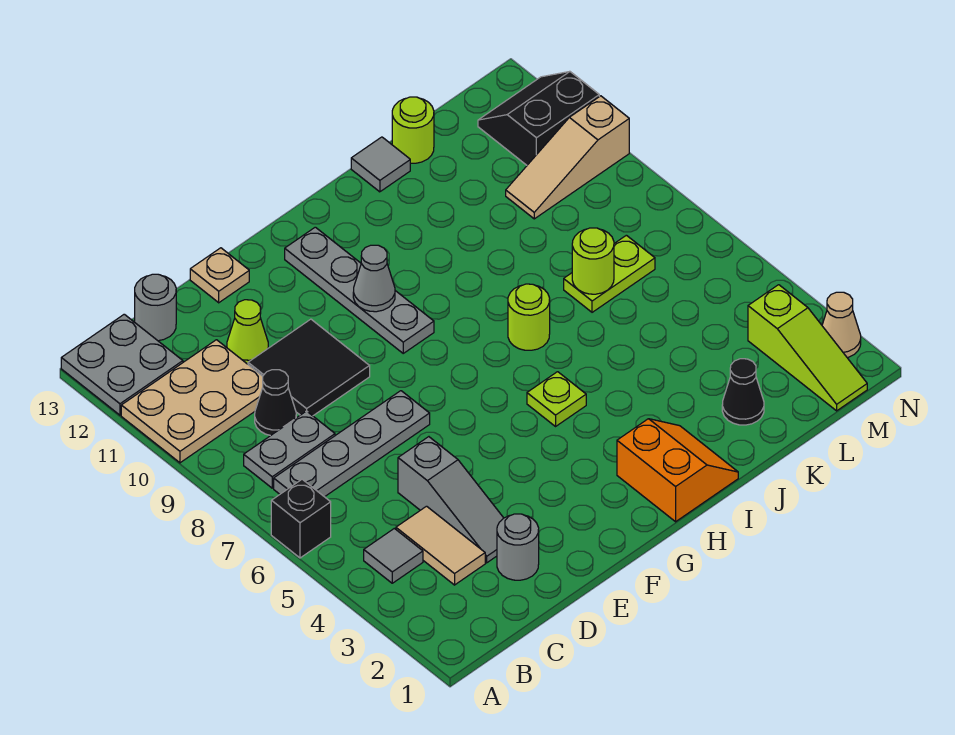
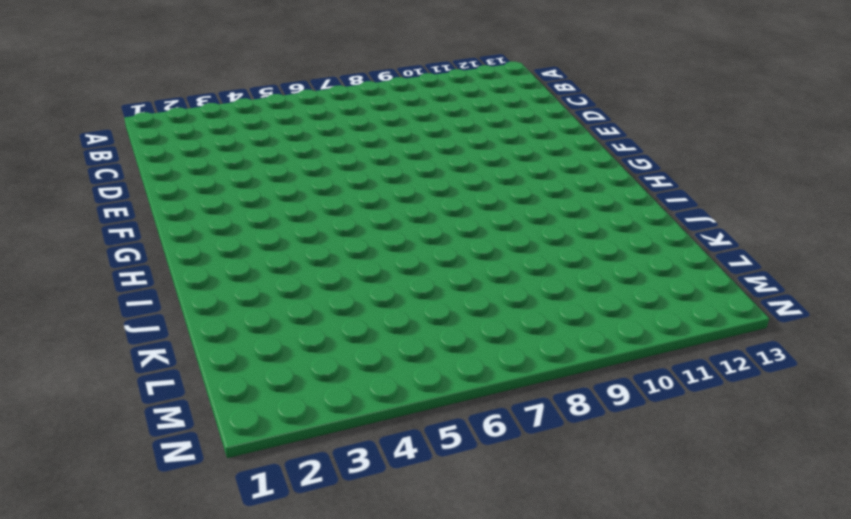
none -> black 1x1 brick [271,479,331,558]
none -> tan 2x3 plate [121,340,263,463]
none -> grey 2x2 plate [61,314,183,415]

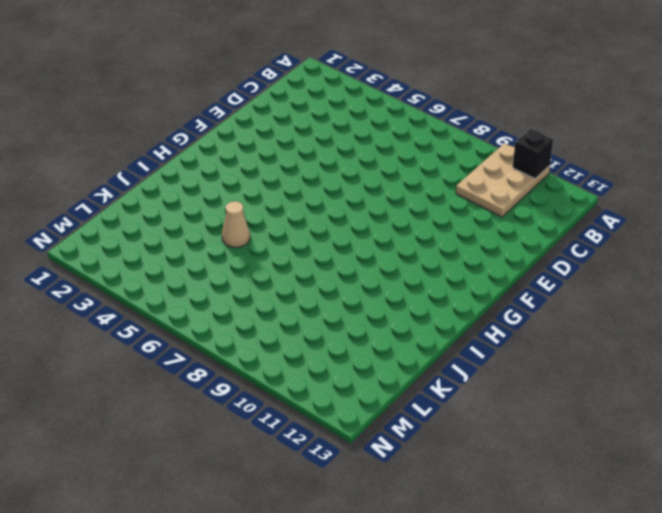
black 1x1 brick [513,128,553,179] -> black 1x1 brick moved to [271,479,331,558]
tan 1x1 cone [222,201,250,247] -> tan 1x1 cone moved to [822,292,861,358]
none -> grey 2x2 plate [61,314,183,415]
none -> grey 1x1 tile [364,528,423,583]
none -> grey 1x4 plate [274,391,430,497]

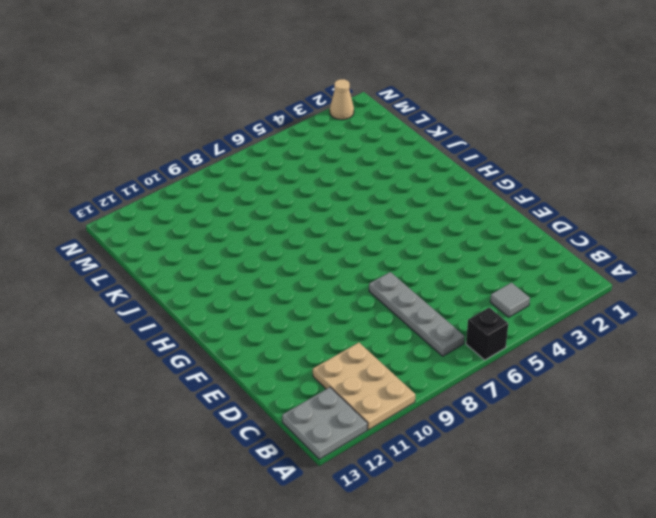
none -> grey 1x2 plate [244,411,335,488]
none -> tan 1x2 tile [396,506,485,585]
none -> black 1x1 cone [255,370,296,436]

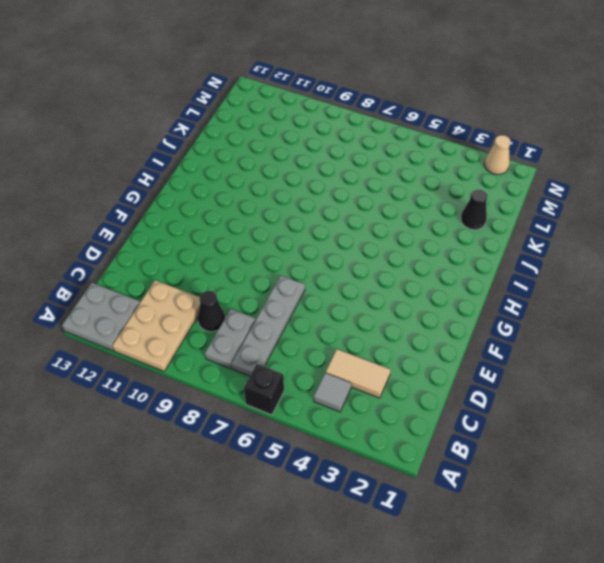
none -> grey 1x1 round brick [135,274,176,341]
none -> grey 1x1 round brick [497,514,539,580]
none -> grey 1x3 slope [398,437,503,563]

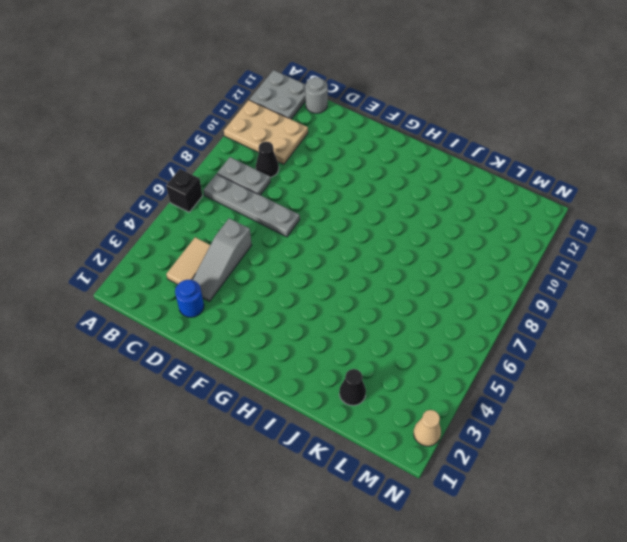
blue 1x1 round brick [175,280,204,317] -> grey 1x1 round brick [497,514,539,580]
none -> grey 1x1 tile [364,528,423,583]
none -> black 2x2 tile [248,319,370,416]
none -> lime 1x1 cone [227,300,268,364]

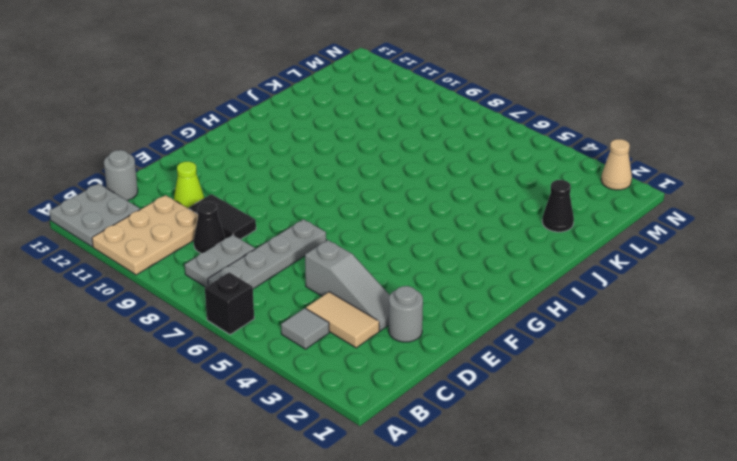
black 1x2 tile [189,194,256,239] -> black 2x2 tile [248,319,370,416]
none -> tan 1x1 plate [190,248,249,303]
none -> grey 1x4 plate [285,227,434,353]
none -> orange 2x2 slope [617,419,738,522]

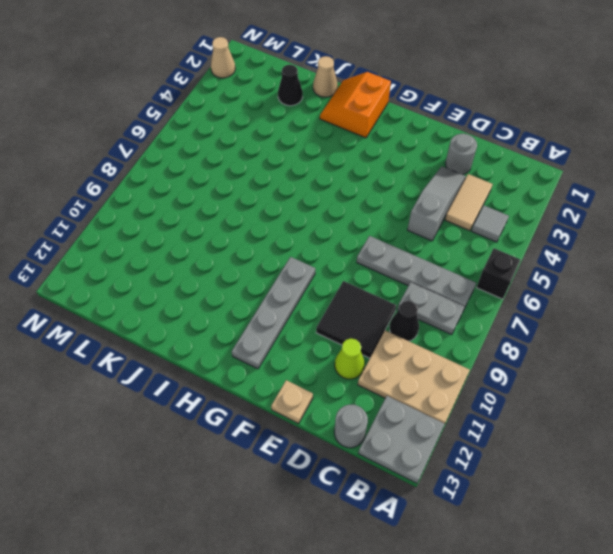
tan 1x1 cone [313,56,338,97] -> none
none -> lime 1x1 plate [527,372,586,426]
none -> lime 1x1 round brick [508,284,550,350]
none -> grey 1x1 tile [351,137,410,192]

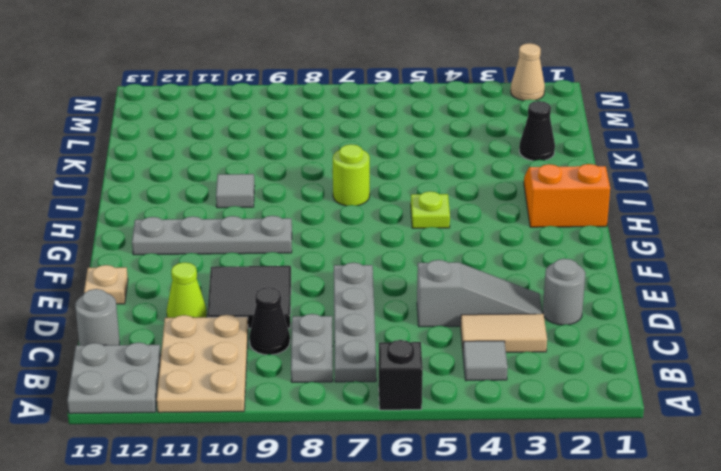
grey 1x1 tile [216,174,255,208] -> grey 1x1 tile moved to [351,137,410,192]
none -> lime 1x2 plate [564,235,655,312]
none -> lime 1x1 round brick [392,97,434,163]
none -> tan 1x3 slope [506,96,629,219]

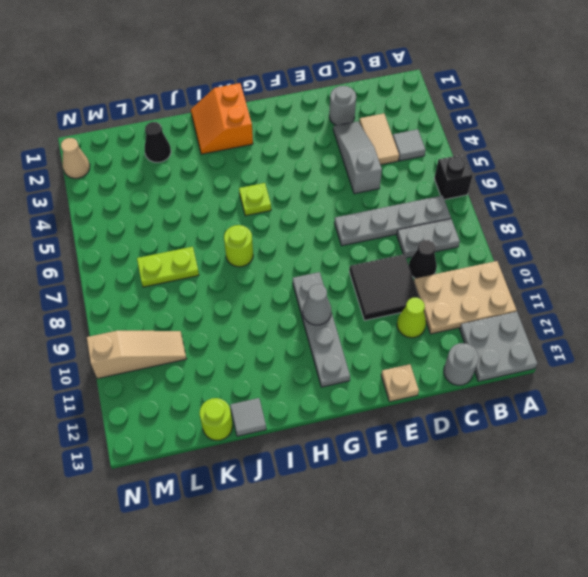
none -> lime 1x3 slope [748,285,867,411]
none -> black 2x2 slope [478,72,599,165]
none -> lime 1x1 round brick [572,228,614,294]

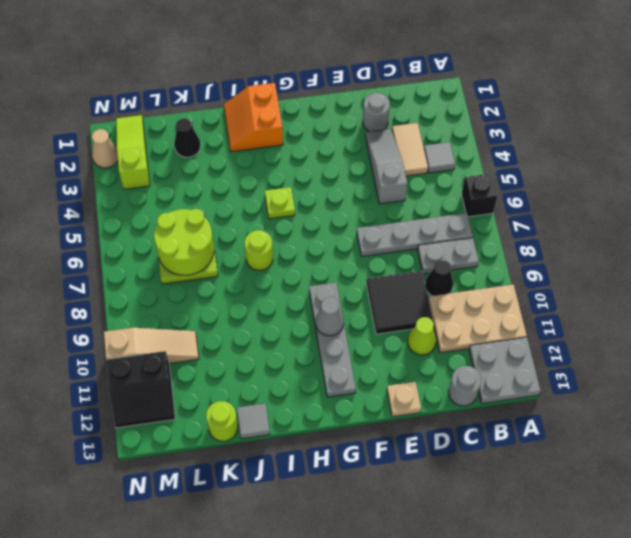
lime 2x2 round brick [154,209,214,275] -> lime 1x1 round brick [572,228,614,294]

